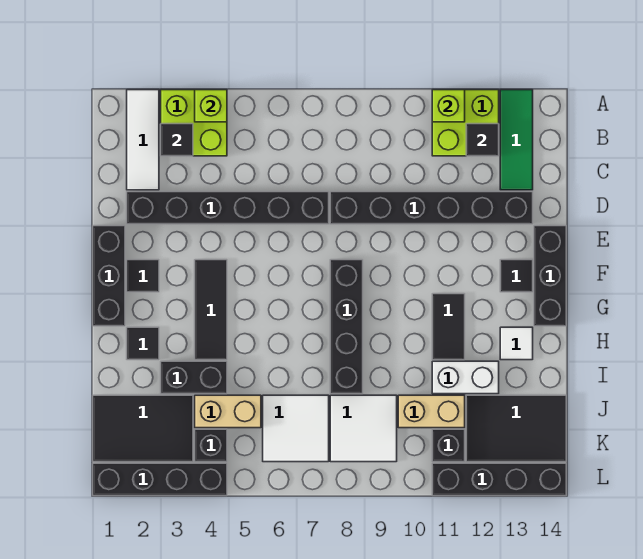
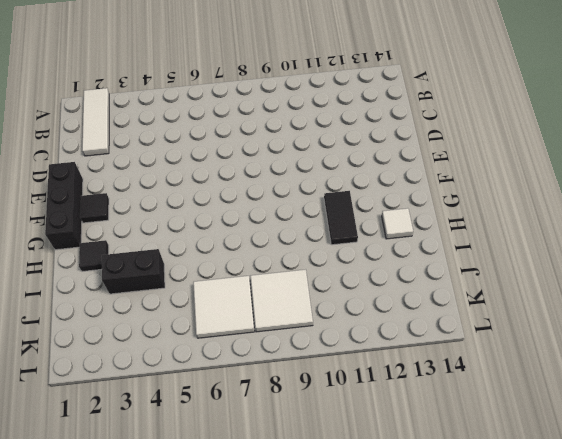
none -> lime 2x2 brick [161,90,227,156]
none -> lime 2x2 brick [432,90,499,156]
none -> green 1x3 tile [500,90,533,190]
none -> black 1x6 brick [127,192,329,224]

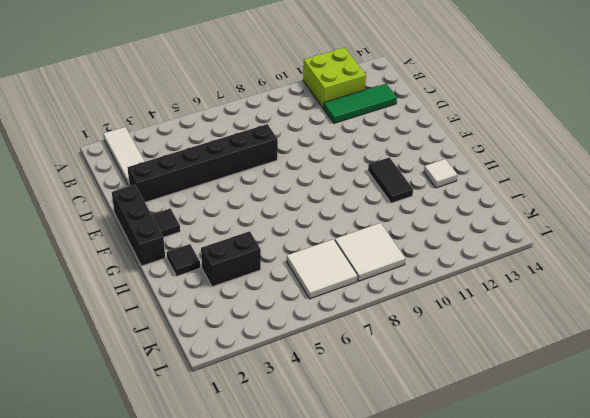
green 1x3 tile [323,84,397,123] -> green 1x3 tile turned to [500,90,533,190]
none -> lime 2x2 brick [161,90,227,156]
none -> black 1x6 brick [330,192,533,224]
none -> black 1x3 brick [534,226,566,326]
none -> black 1x3 tile [195,260,227,360]

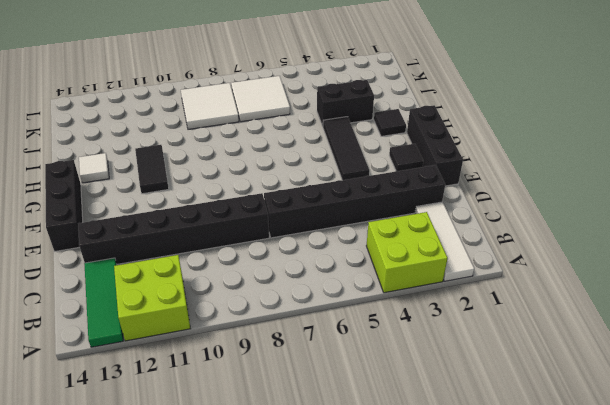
none -> black 1x4 brick [330,260,363,394]
none -> black 1x1 tile [500,260,533,292]
none -> white 1x2 brick [432,361,499,394]
none -> black 2x3 tile [93,395,193,462]

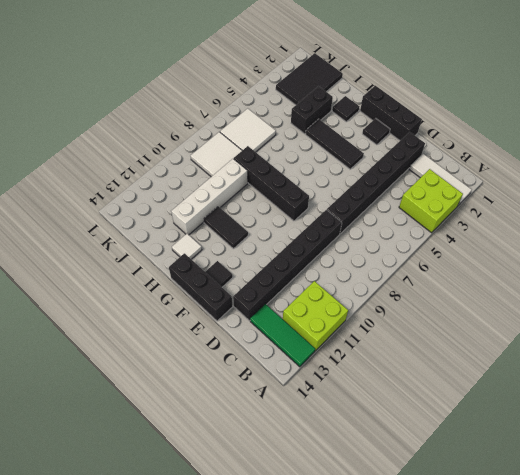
white 1x4 brick [171,159,248,235] -> white 1x2 brick [432,361,499,394]
none -> tan 1x2 brick [195,395,261,428]
none -> tan 1x2 brick [398,395,465,428]
none -> black 2x3 tile [466,395,566,462]
none -> black 1x1 brick [195,429,227,462]

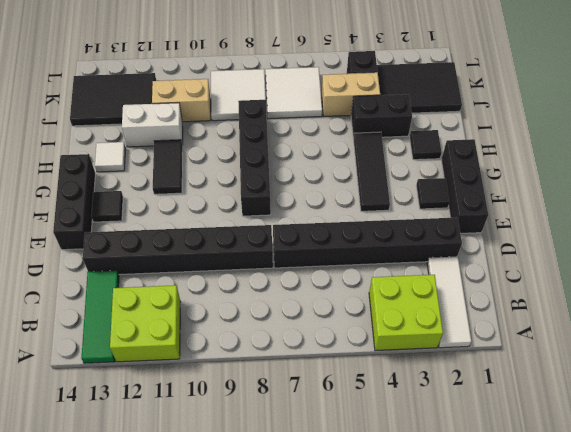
none -> black 1x1 brick [432,429,465,462]
none -> black 1x4 brick [93,463,227,496]
none -> black 1x4 brick [432,463,566,496]
none -> lime 1x1 brick [195,90,227,122]

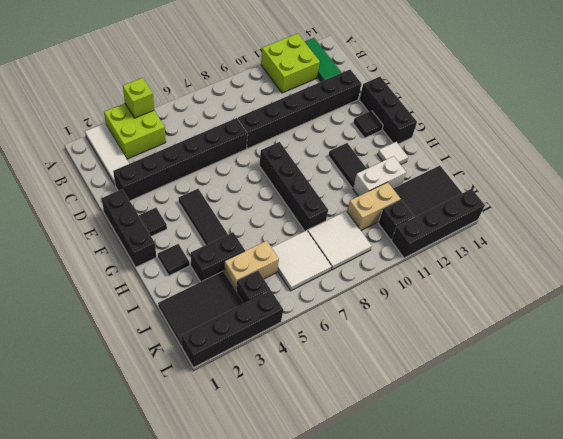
none -> lime 1x1 brick [432,90,465,122]
none -> black 1x1 tile [161,124,193,156]
none -> black 1x1 tile [466,124,499,156]

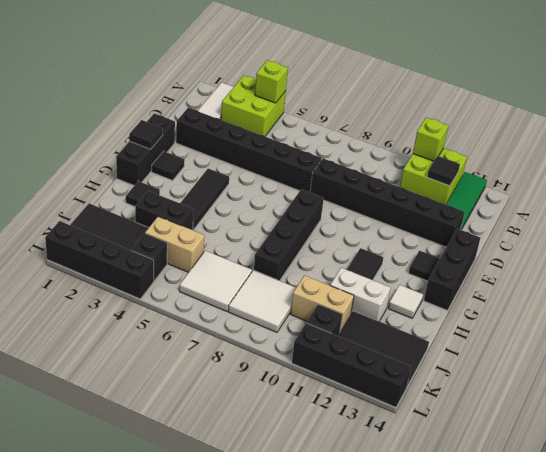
black 1x1 tile [129,120,163,149] -> black 1x1 tile moved to [161,124,193,156]

